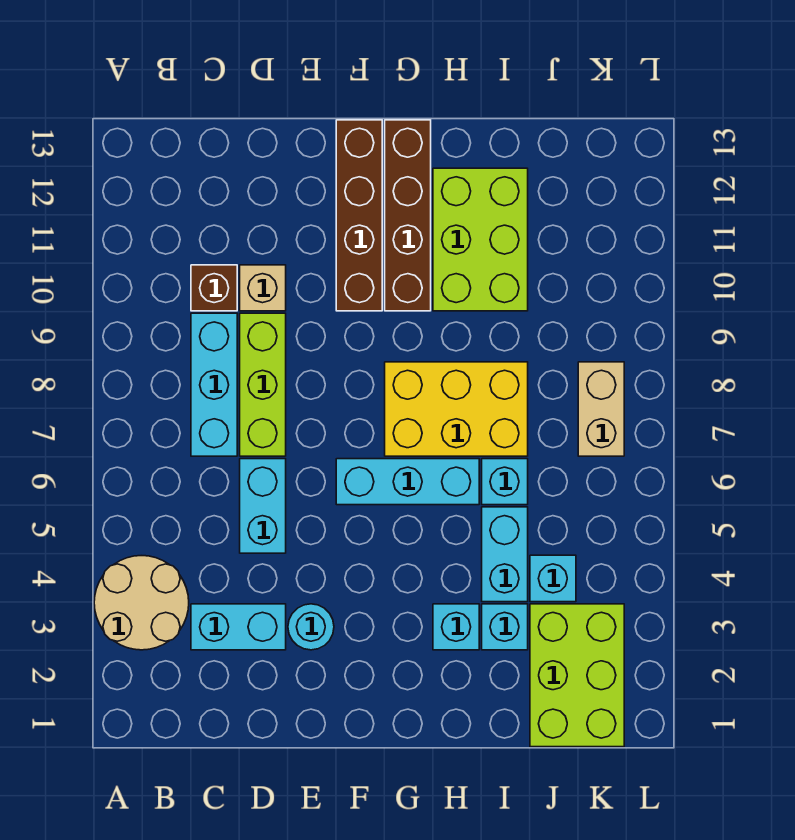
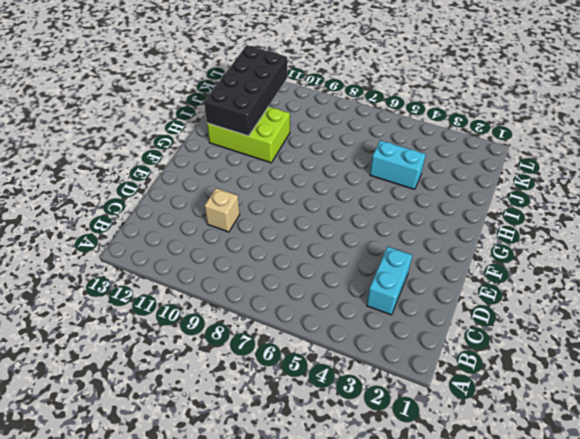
black 2x4 brick [204,45,287,136] -> none
none -> tan 2x2 round brick [94,556,189,650]
none -> cyan 1x3 brick [191,313,237,456]
none -> brown 1x1 brick [191,265,237,311]

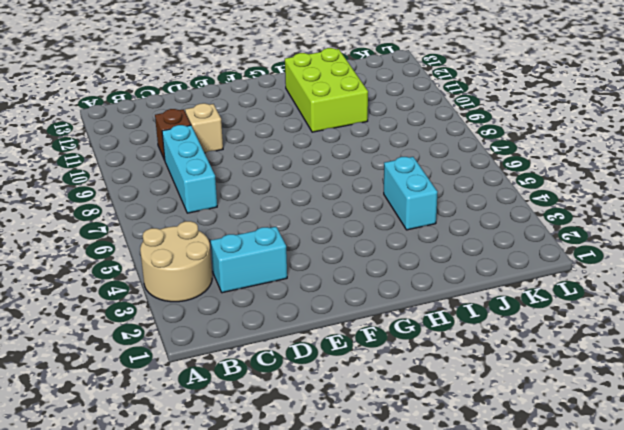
none -> cyan 1x2 brick [240,459,286,553]
none -> lime 1x3 brick [240,313,286,456]
none -> cyan 1x1 round brick [288,604,334,650]

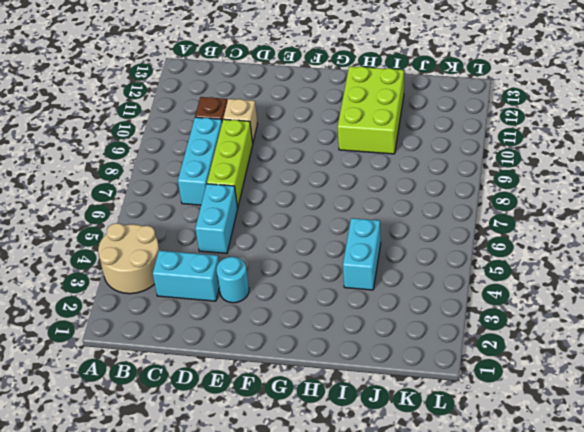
none -> cyan 1x3 brick [336,459,479,505]
none -> brown 1x4 brick [336,120,382,311]
none -> yellow 2x3 brick [385,362,528,456]

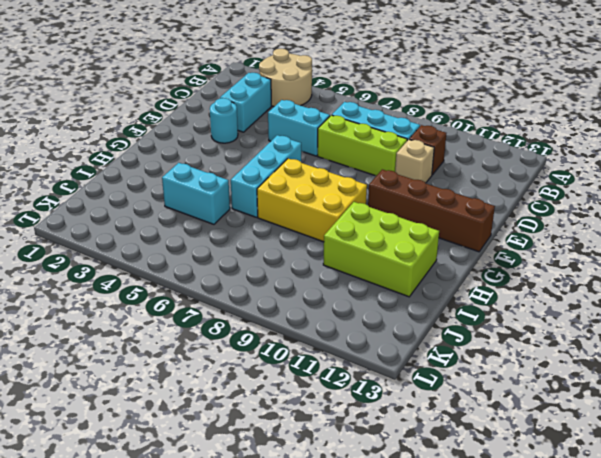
yellow 2x3 brick [257,159,367,242] -> yellow 2x3 brick turned to [385,362,528,456]
none -> brown 1x4 brick [385,120,431,311]
none -> cyan 1x1 brick [433,604,479,650]
none -> cyan 1x1 brick [482,604,528,650]

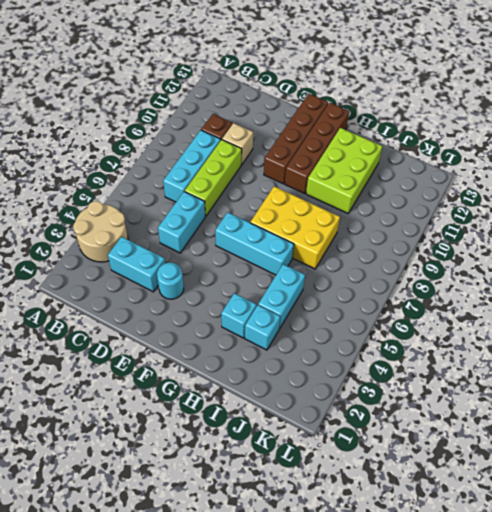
none -> cyan 1x1 brick [482,459,528,505]
none -> lime 2x3 brick [530,604,624,747]
none -> cyan 1x1 brick [530,555,576,602]

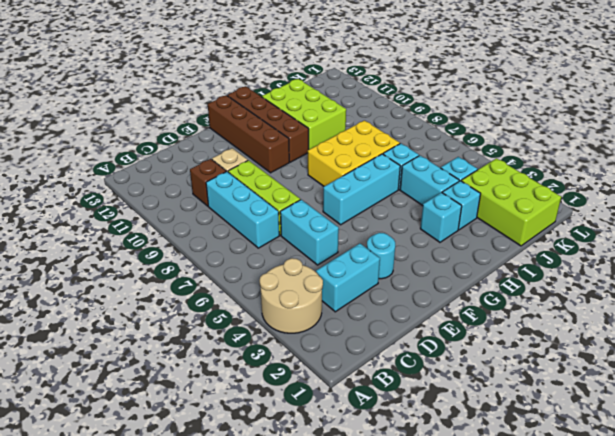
none -> tan 1x2 brick [578,362,624,456]

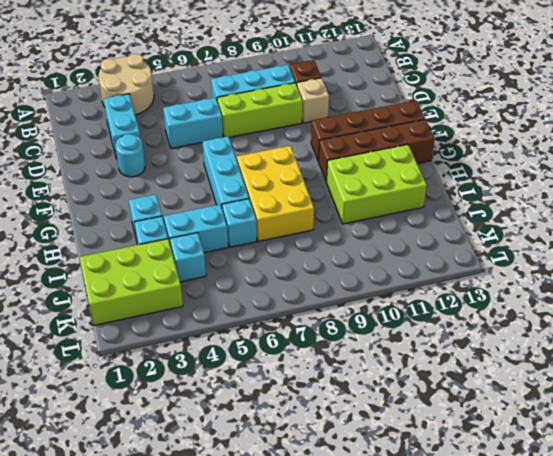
none -> tan 1x2 brick [578,362,624,456]

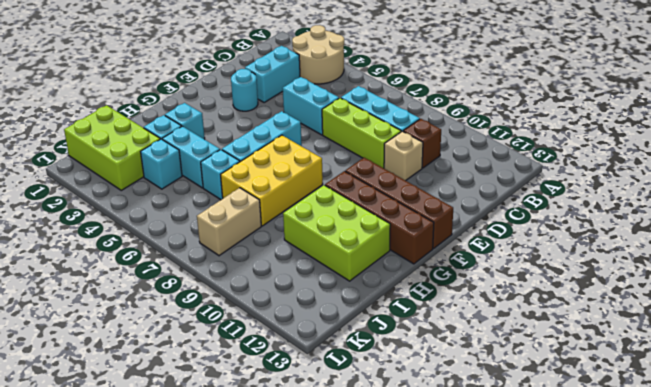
tan 1x2 brick [197,188,261,256] -> tan 1x2 brick turned to [578,362,624,456]

